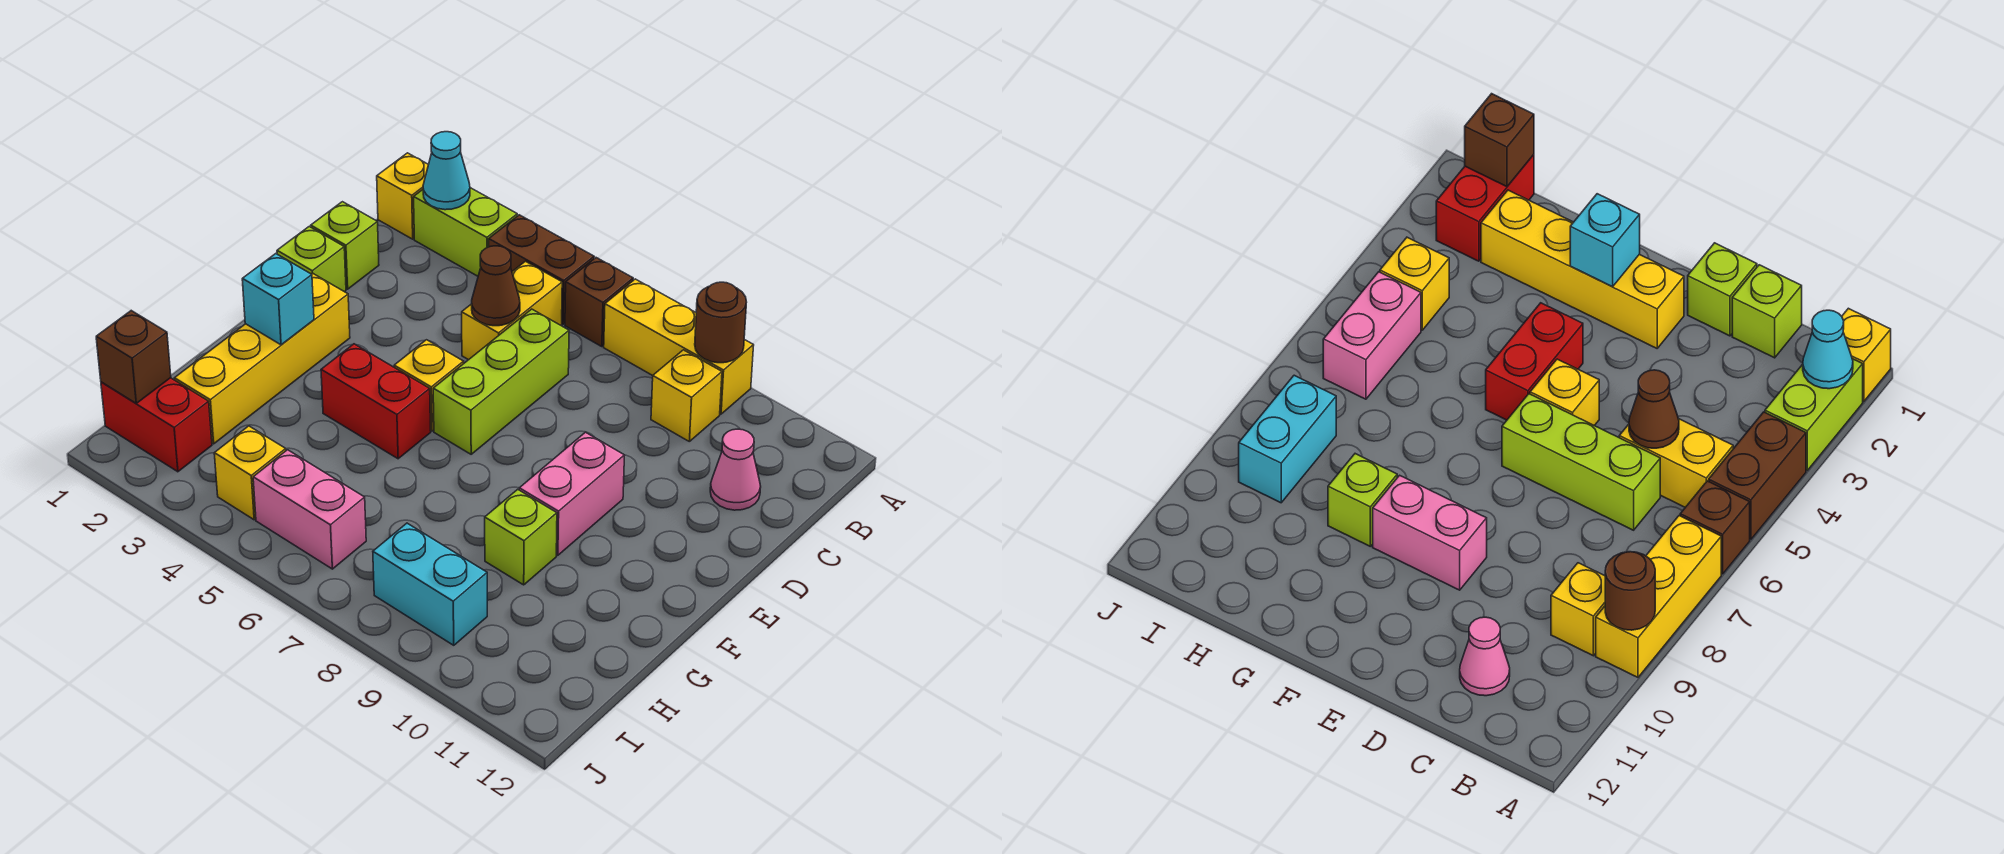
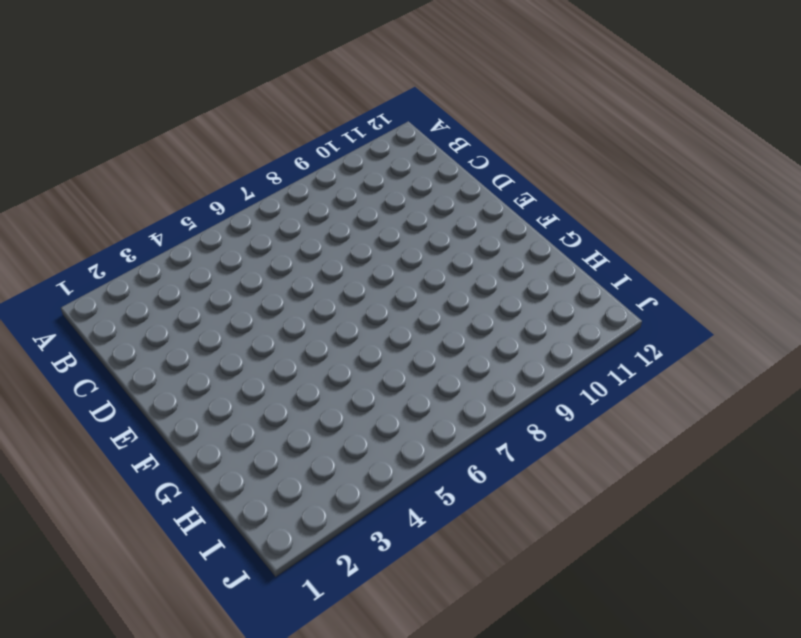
none -> yellow 1x1 brick [377,153,428,239]
none -> lime 1x2 brick [414,188,517,276]
none -> brown 1x2 brick [489,215,594,324]

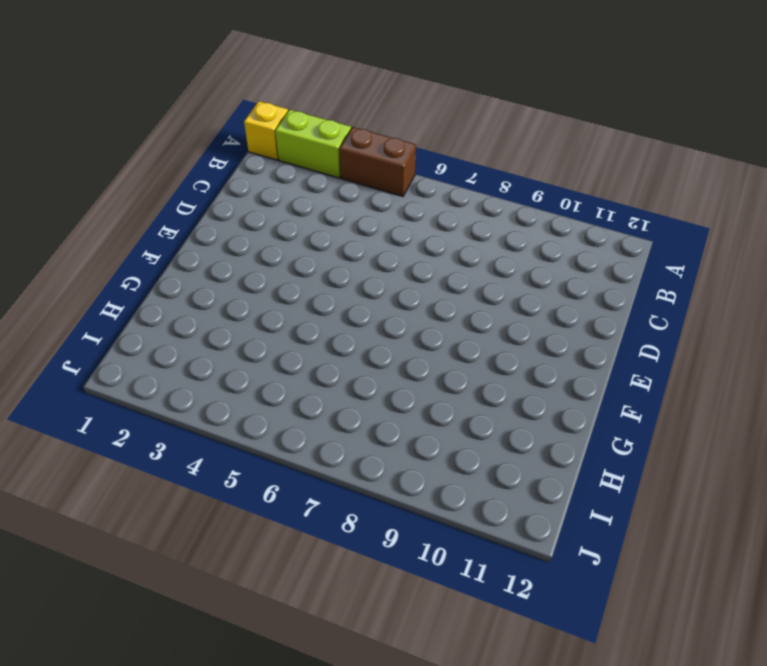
none -> brown 1x1 brick [565,258,633,347]
none -> yellow 1x3 brick [604,279,754,414]
none -> yellow 1x2 brick [462,261,562,360]

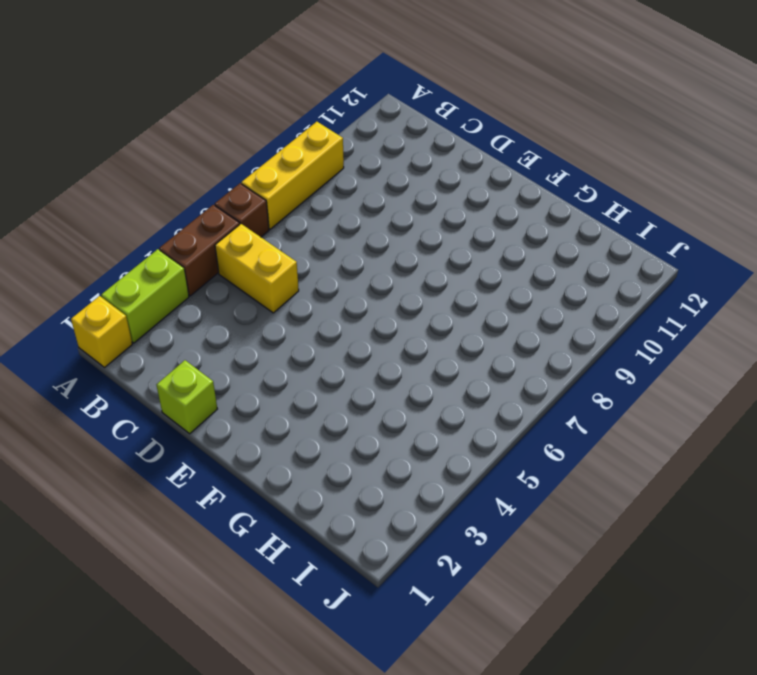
none -> yellow 1x1 brick [651,350,722,441]
none -> lime 1x1 brick [311,202,379,289]
none -> lime 1x3 brick [433,309,569,454]

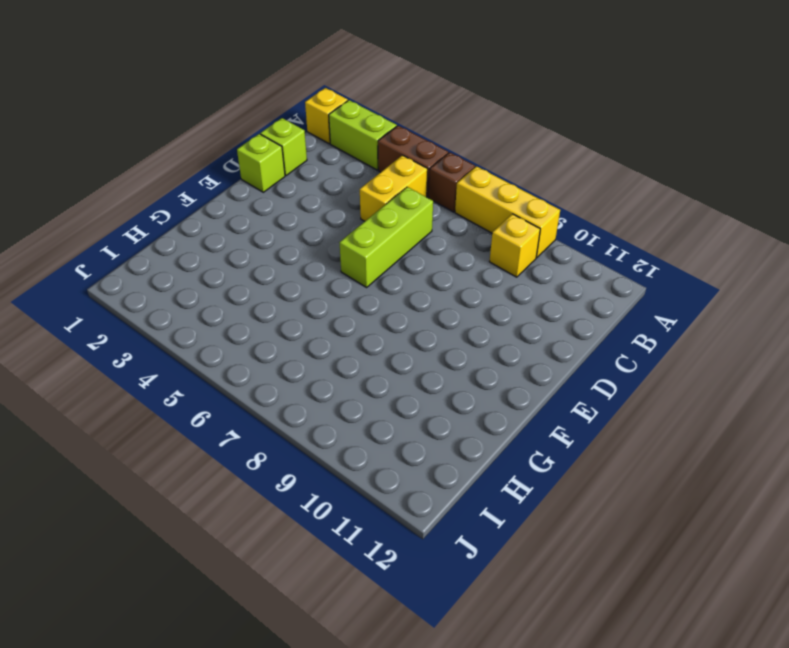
none -> pink 1x1 cone [710,429,761,510]
none -> yellow 1x4 brick [174,273,350,444]
none -> yellow 1x1 brick [394,340,464,431]

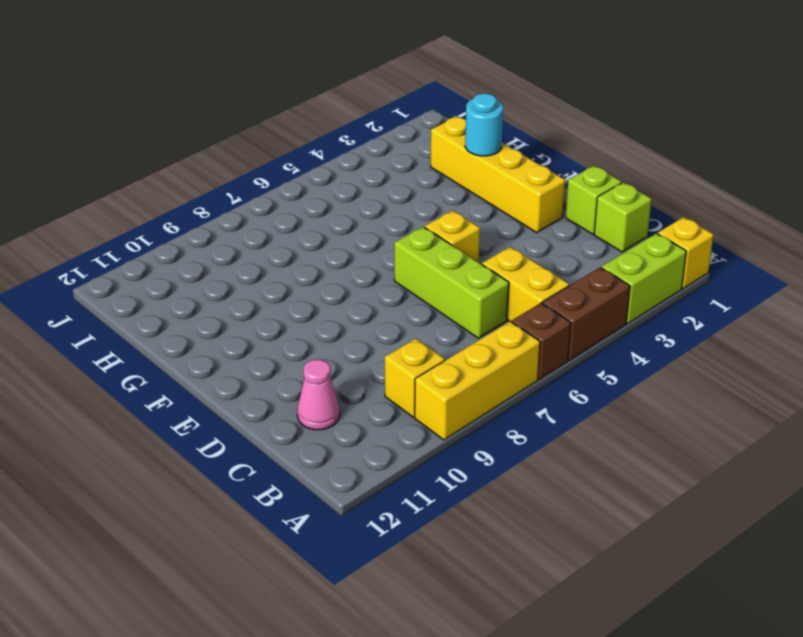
cyan 1x1 round brick [465,94,503,156] -> none
none -> pink 1x2 brick [519,432,625,555]
none -> red 1x2 brick [321,344,431,459]
none -> lime 1x1 brick [485,489,557,585]

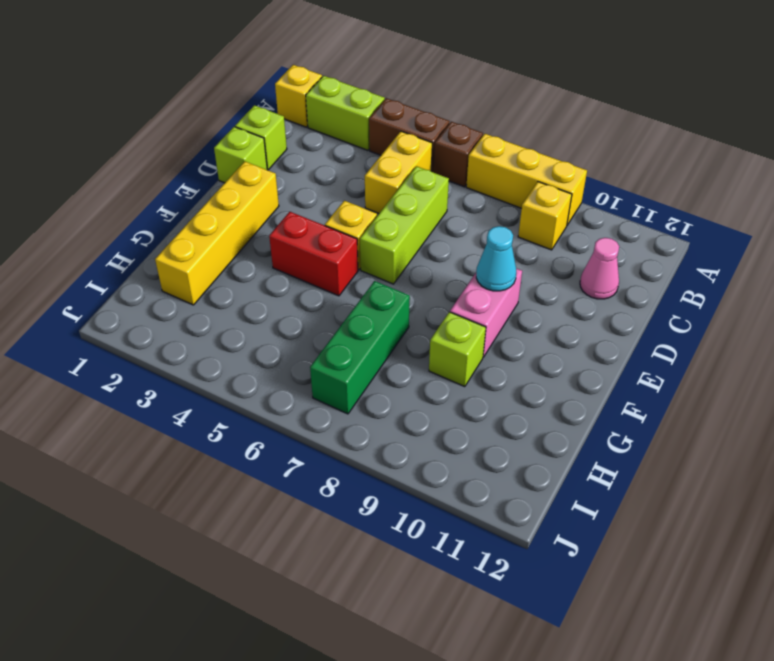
cyan 1x1 cone [476,226,516,291] -> cyan 1x1 cone moved to [423,132,470,210]
green 1x3 brick [310,281,410,414] -> none
none -> red 1x2 brick [101,378,212,472]
none -> yellow 1x1 brick [214,426,286,520]
none -> pink 1x2 brick [253,450,366,569]

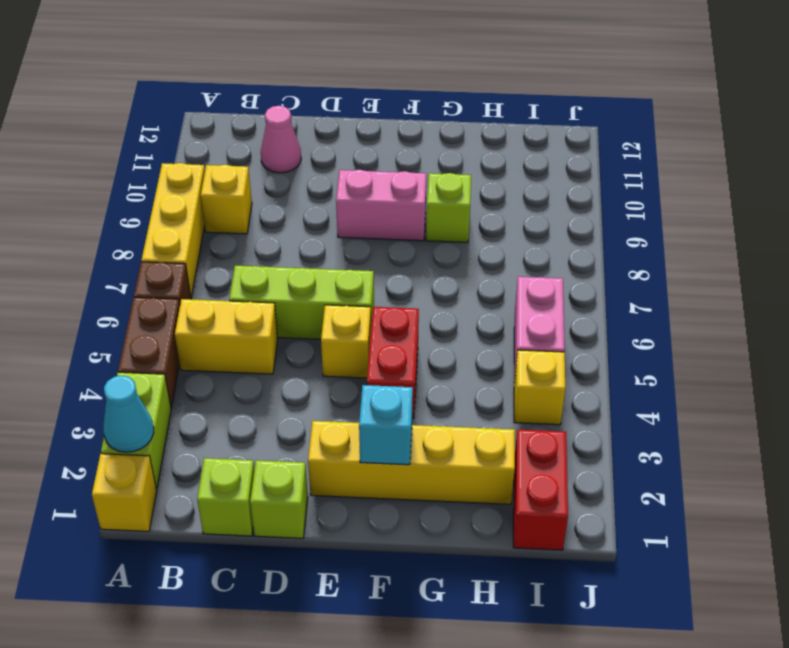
none -> cyan 1x2 brick [373,523,487,645]
none -> brown 1x1 round brick [695,282,746,363]
none -> brown 1x1 cone [472,246,520,326]

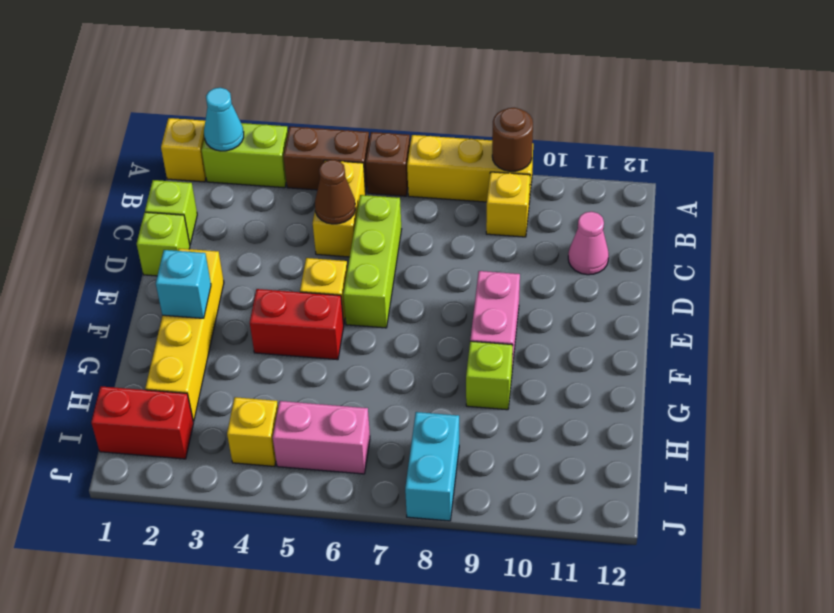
cyan 1x2 brick [405,412,459,521] -> cyan 1x2 brick turned to [373,523,487,645]
none -> brown 1x1 brick [96,311,171,403]

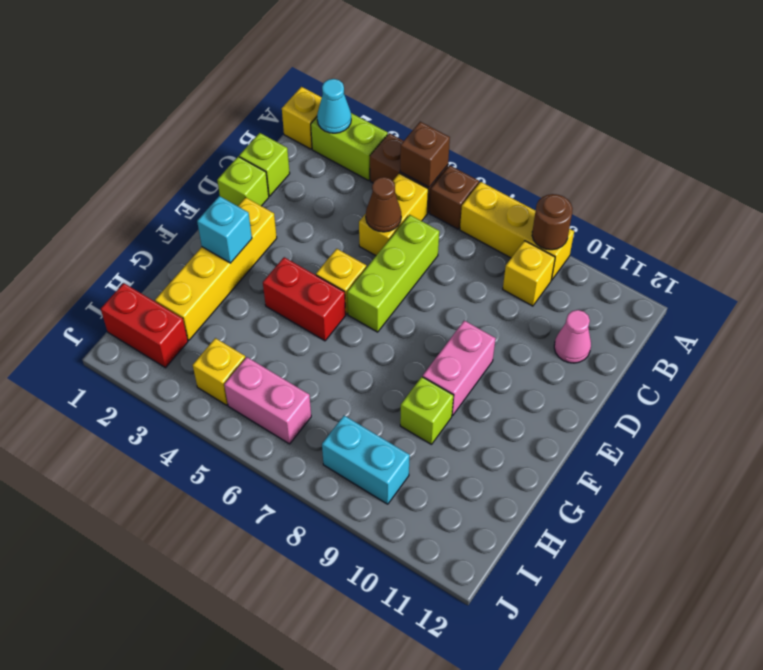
brown 1x1 brick [400,122,450,187] -> brown 1x1 brick moved to [96,311,171,403]

